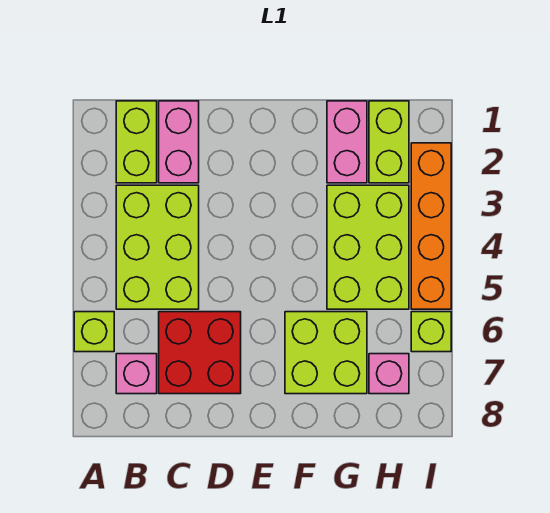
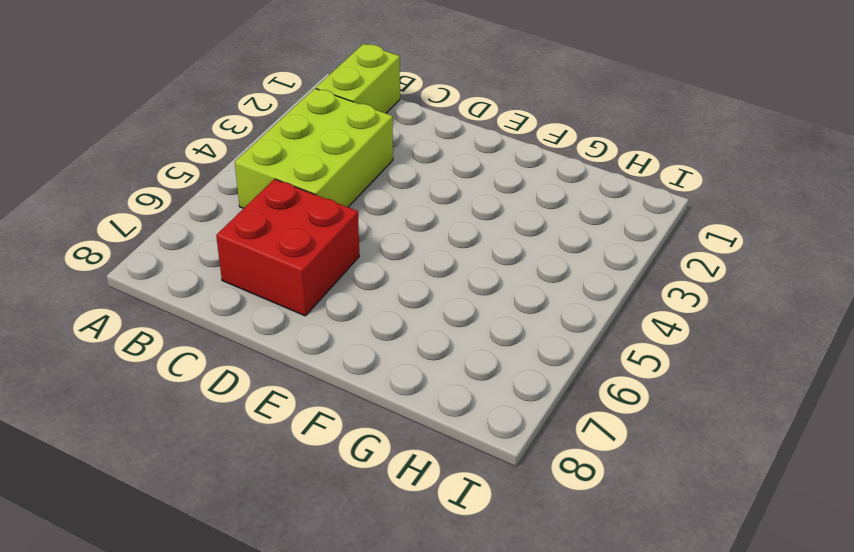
none -> lime 1x1 brick [74,312,114,352]
none -> pink 1x1 brick [116,354,157,394]
none -> pink 1x2 brick [159,101,199,183]

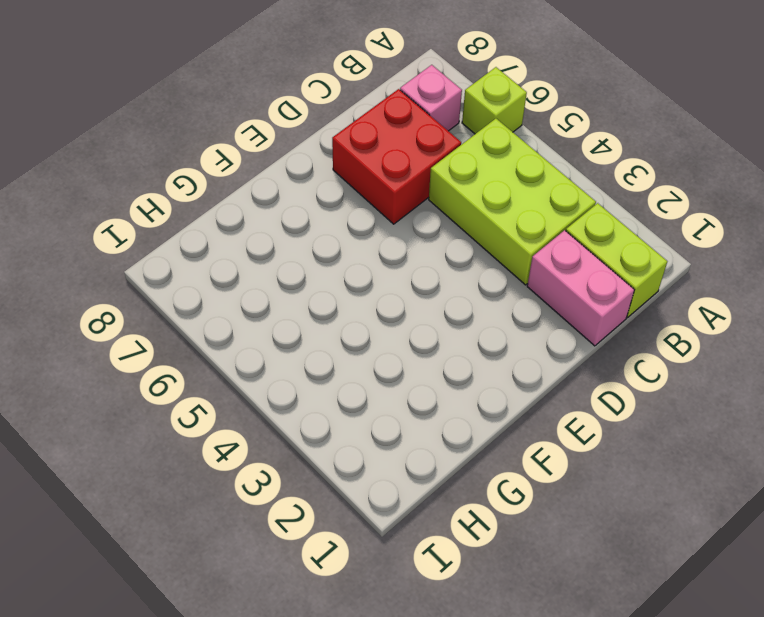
none -> lime 2x2 brick [285,312,367,394]
none -> pink 1x2 brick [327,101,367,183]
none -> lime 2x3 brick [327,185,409,309]

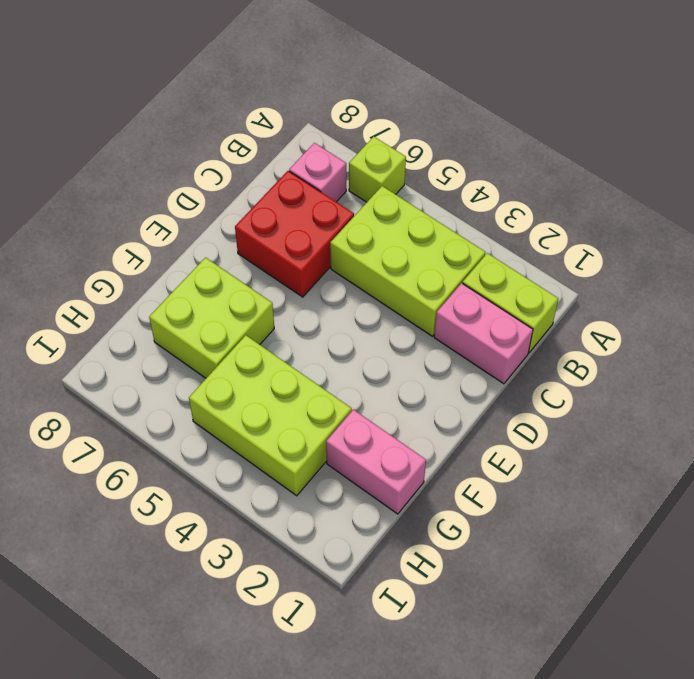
none -> lime 1x2 brick [369,101,409,183]
none -> pink 1x1 brick [369,354,409,394]
none -> orange 1x4 brick [411,143,451,309]

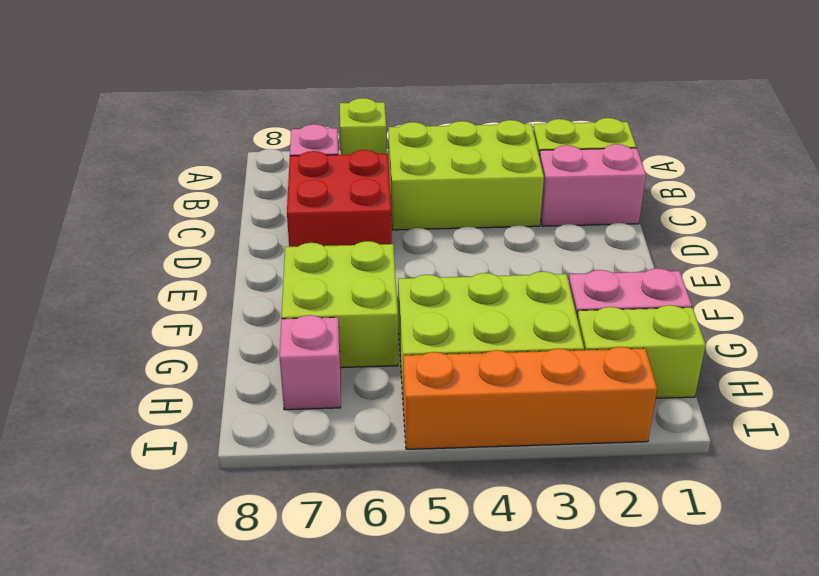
none -> lime 1x1 brick [411,312,451,352]

